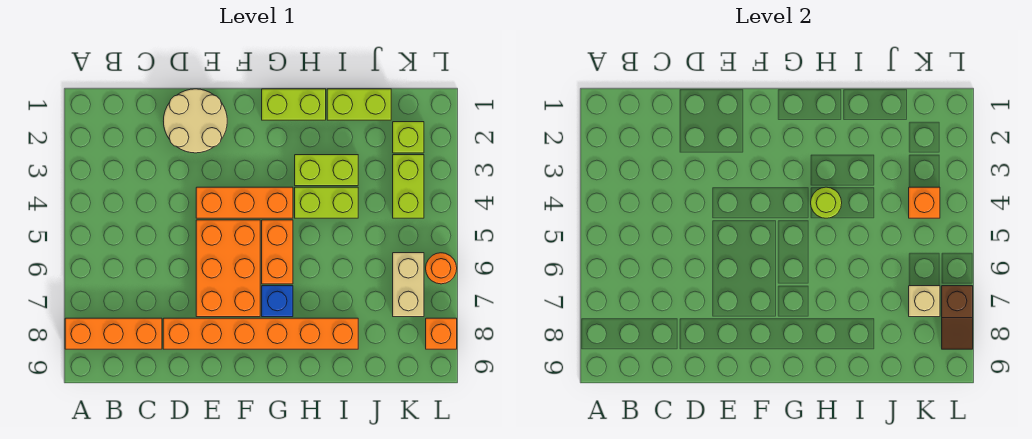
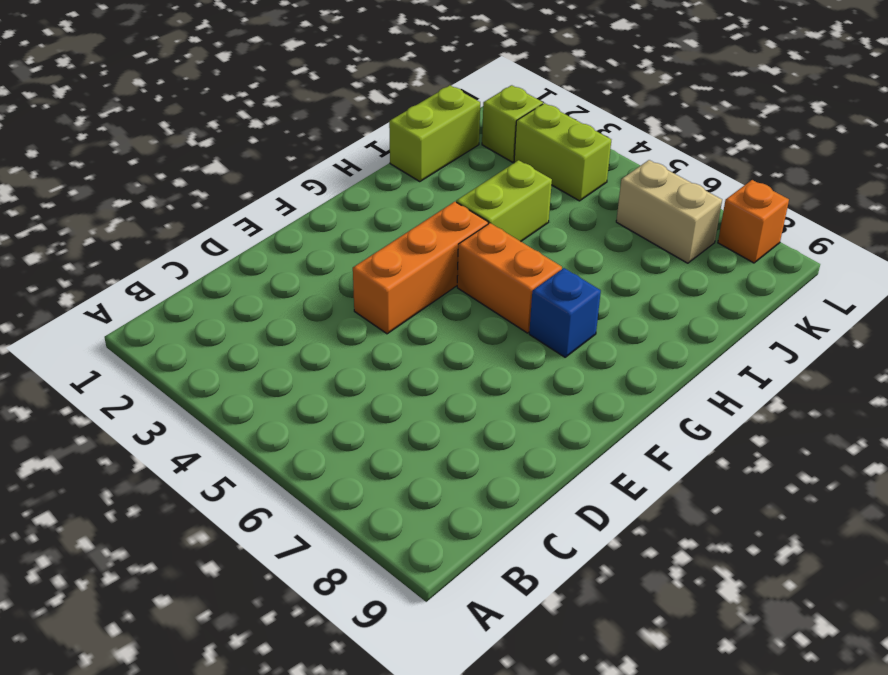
none -> orange 1x3 brick [65,318,162,349]
none -> tan 2x2 round brick [164,89,227,153]
none -> orange 1x6 brick [163,318,358,349]

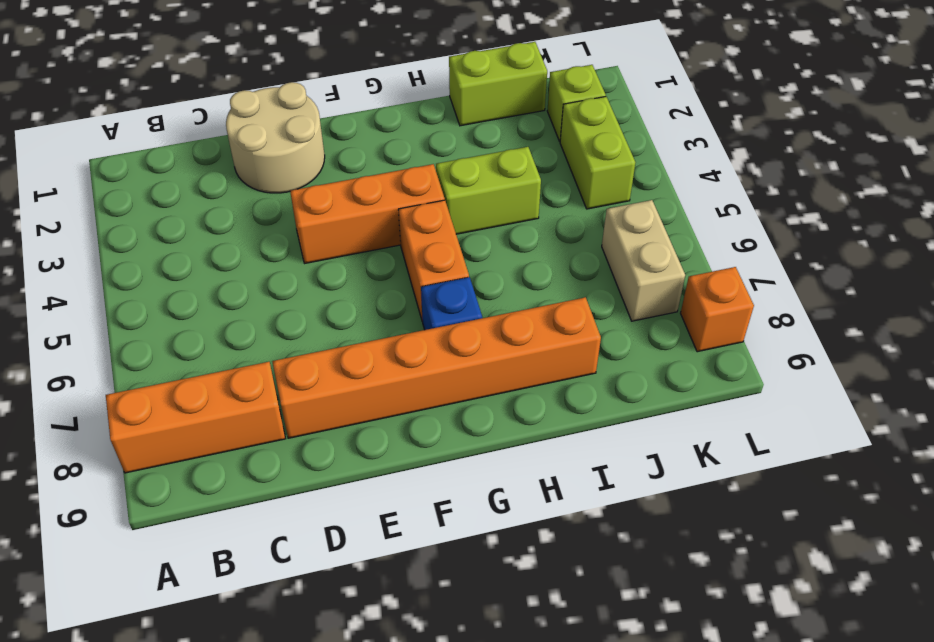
none -> orange 2x3 brick [196,220,260,317]
none -> lime 1x2 brick [262,89,326,120]
none -> lime 1x2 brick [295,155,358,186]

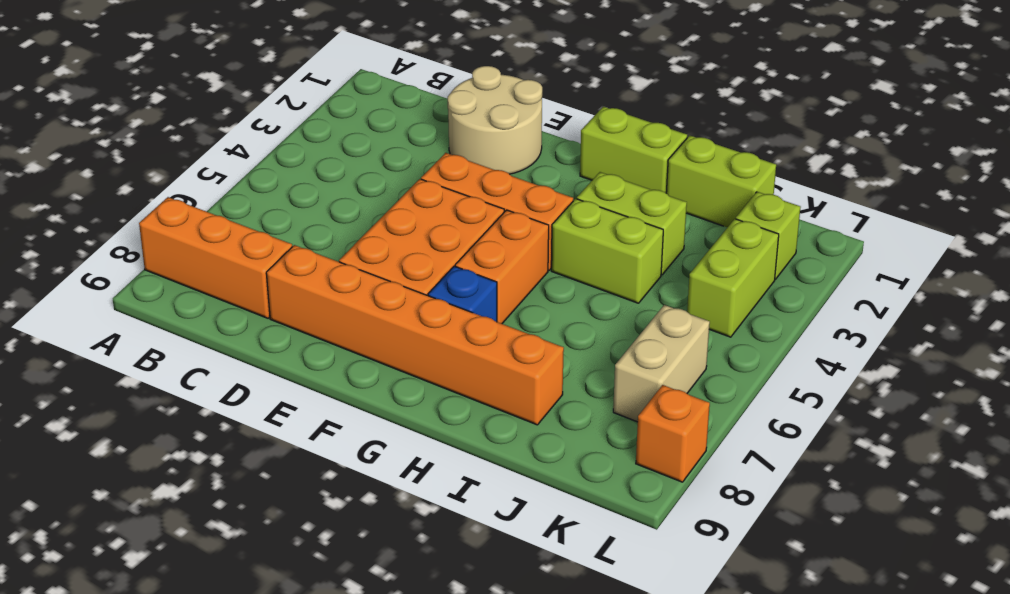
none -> orange 1x1 round brick [426,253,457,284]
none -> lime 1x1 round brick [811,187,842,218]
none -> orange 1x1 brick [909,187,940,218]

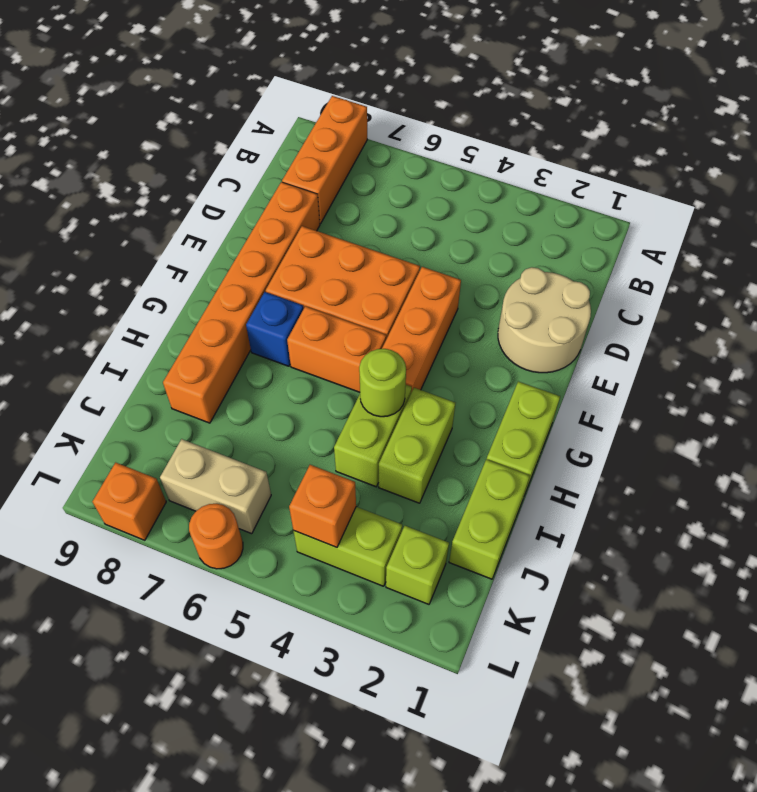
none -> tan 1x1 brick [909,286,940,317]
none -> brown 1x2 slope [942,286,973,349]

